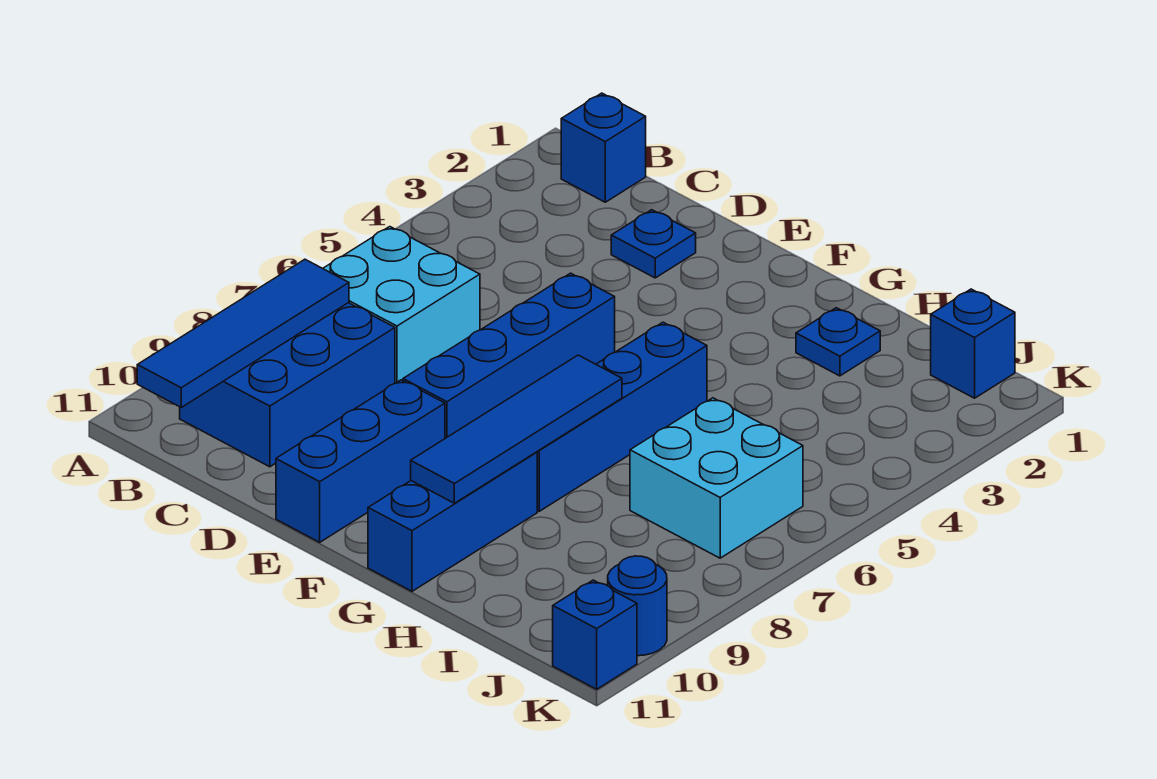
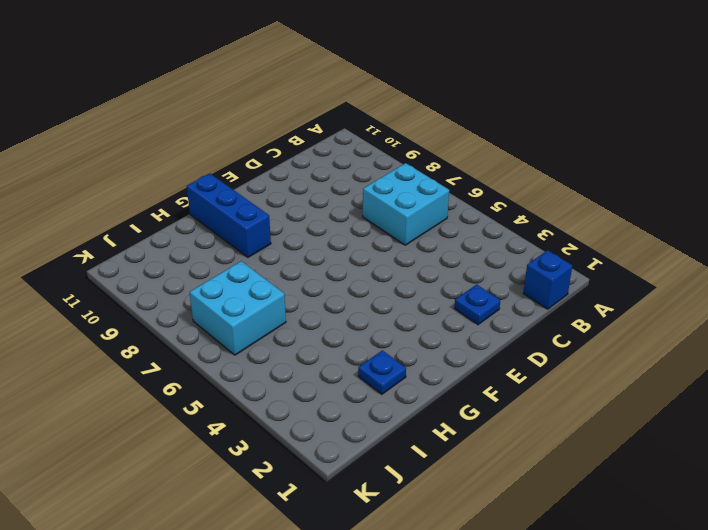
none -> blue 2x3 brick [180,303,395,467]
none -> blue 1x4 brick [403,273,615,438]
none -> blue 1x3 brick [276,380,445,542]

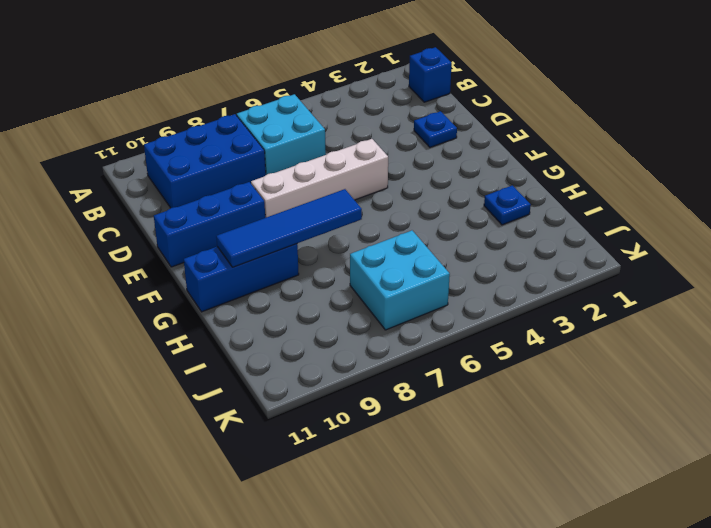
white 1x4 brick [251,139,388,218] -> blue 1x4 brick [403,273,615,438]
none -> blue 1x4 brick [537,322,707,511]
none -> blue 1x1 brick [931,289,1015,398]
none -> blue 1x1 round brick [608,556,667,656]

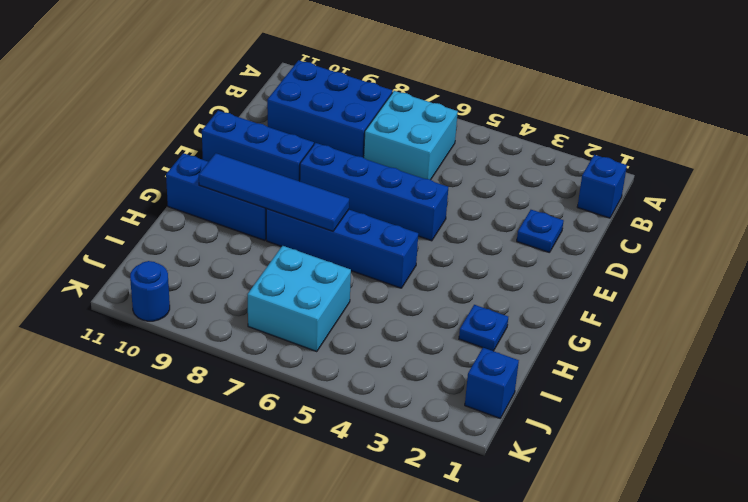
none -> blue 1x1 brick [553,580,637,689]
none -> blue 1x4 tile [137,259,349,407]

